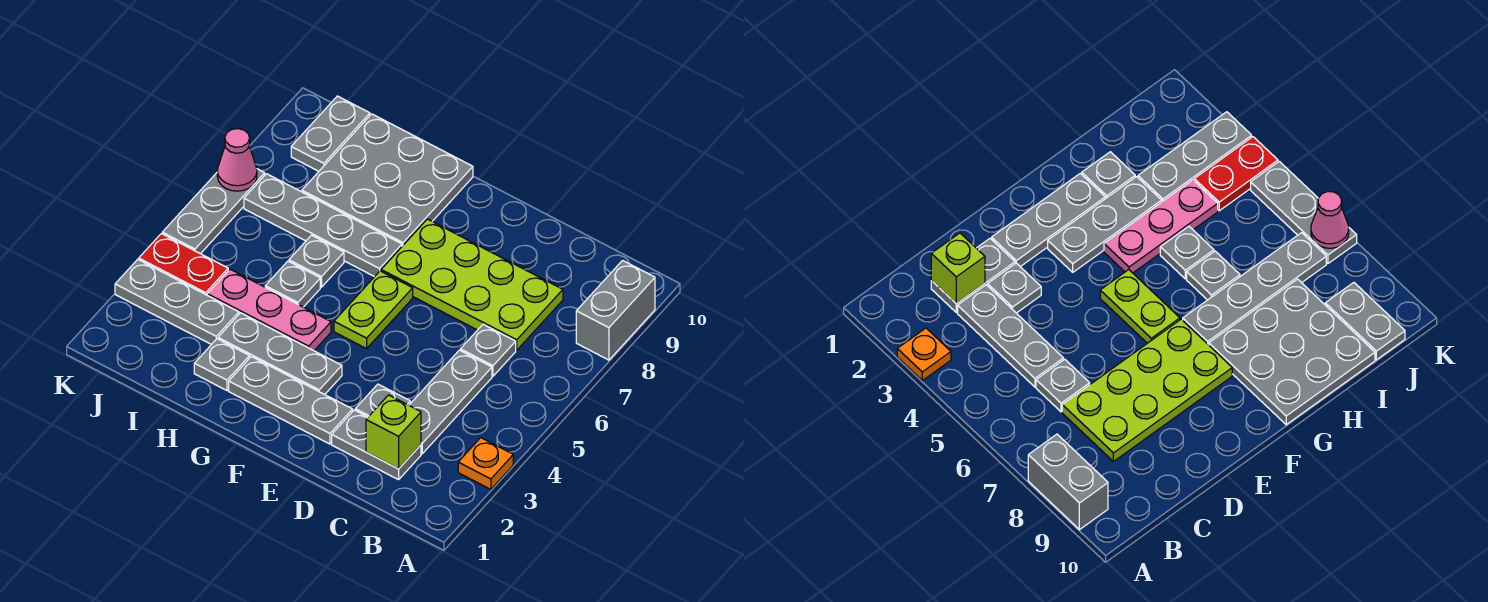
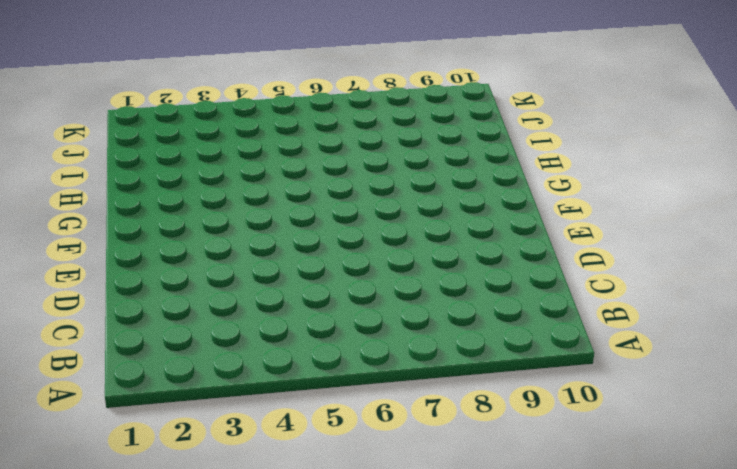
none -> orange 1x1 plate [458,438,513,489]
none -> grey 1x2 brick [576,261,655,360]
none -> grey 1x2 plate [332,410,421,480]

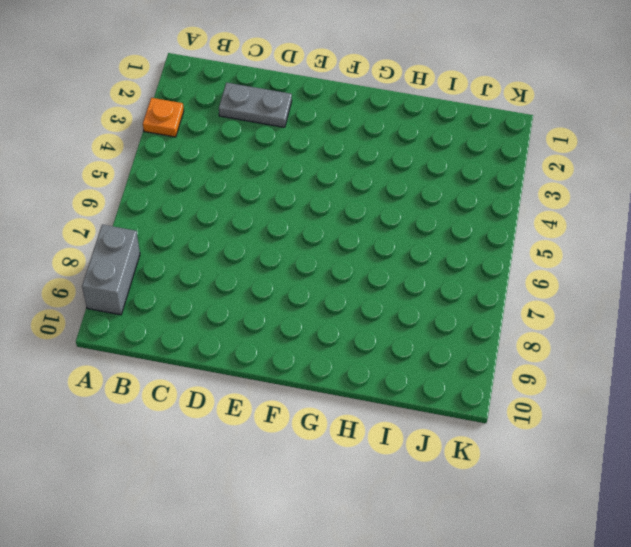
none -> grey 1x3 plate [409,350,492,454]
none -> grey 1x1 plate [460,324,516,376]
none -> lime 2x4 plate [381,219,563,350]

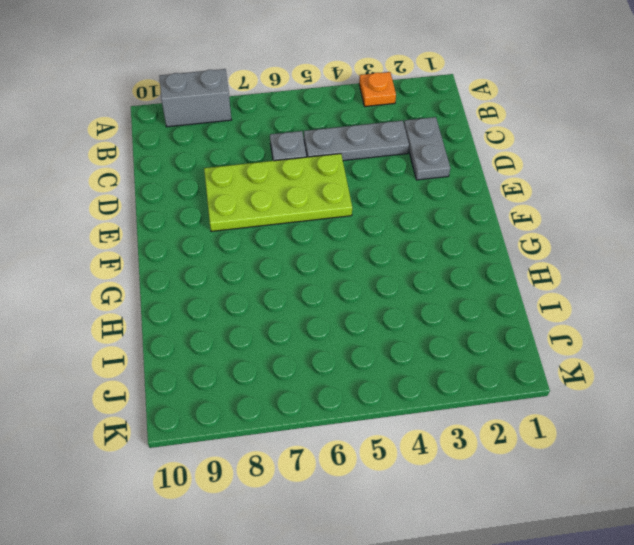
lime 2x4 plate [204,154,352,231] -> lime 2x4 plate turned to [381,219,563,350]
none -> grey 1x1 plate [355,384,410,417]
none -> grey 1x3 plate [229,357,353,444]
none -> grey 1x3 plate [218,313,342,394]

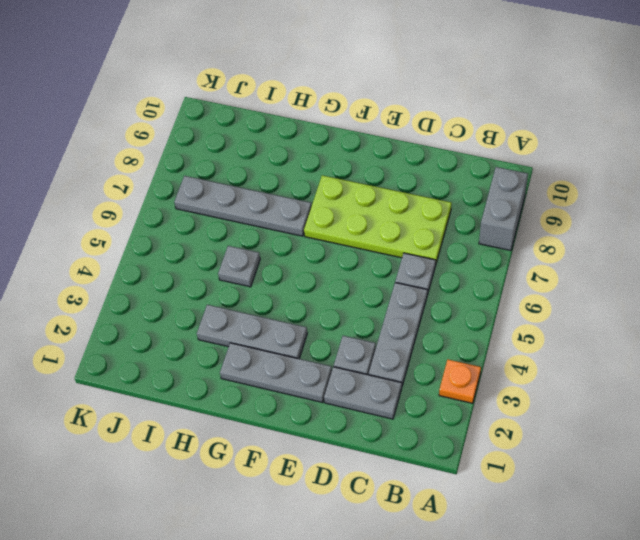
none -> lime 1x2 plate [334,271,413,349]
none -> pink 1x3 plate [207,269,331,351]
none -> grey 3x3 plate [302,114,473,246]

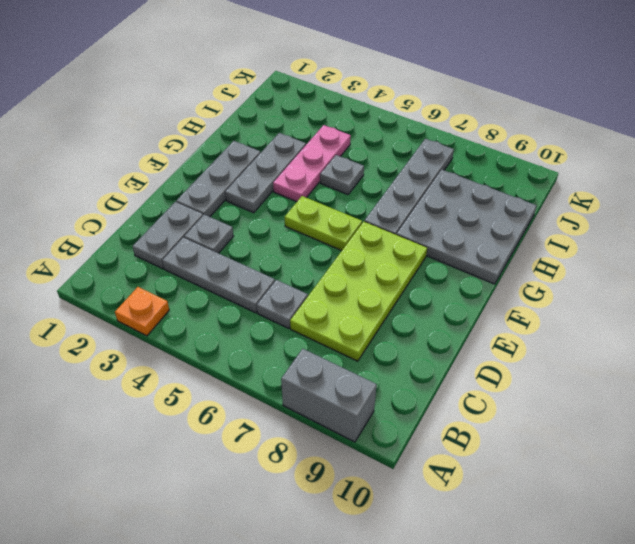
none -> grey 1x1 plate [194,339,250,391]
none -> grey 1x1 plate [289,235,344,287]
none -> grey 1x3 plate [115,259,239,345]

